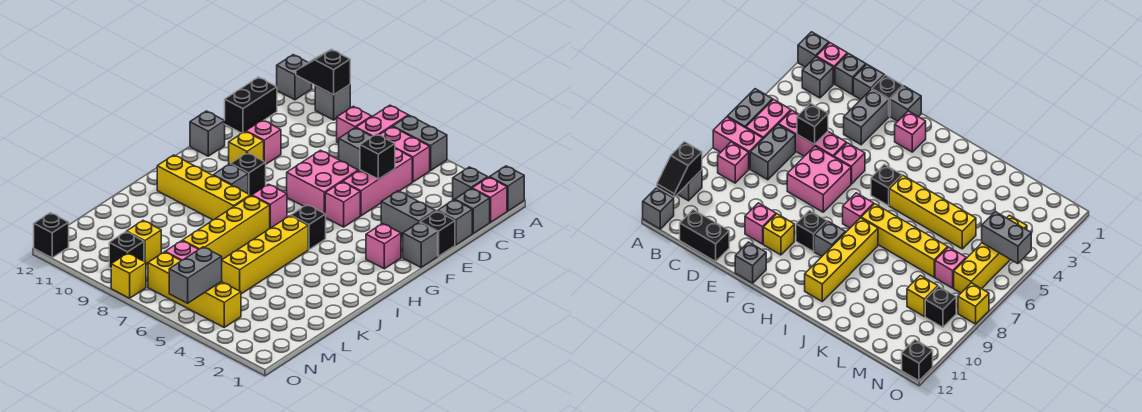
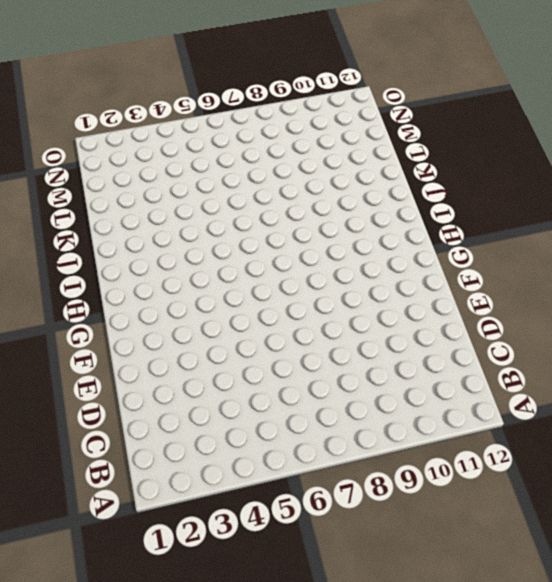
none -> grey 1x1 brick [489,166,524,211]
none -> grey 1x2 brick [393,115,447,171]
none -> pink 1x2 brick [356,105,408,136]
none -> grey 1x1 brick [315,85,350,120]

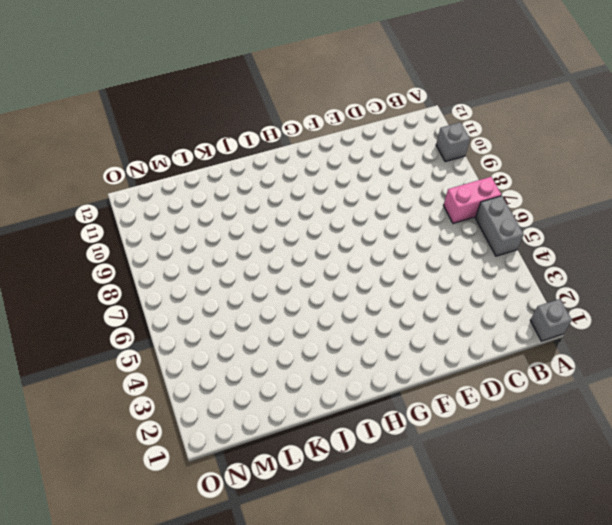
none -> grey 1x1 brick [277,55,312,100]
none -> pink 1x1 brick [472,177,507,222]
none -> grey 1x1 brick [453,167,488,200]
none -> pink 1x2 brick [380,127,430,182]

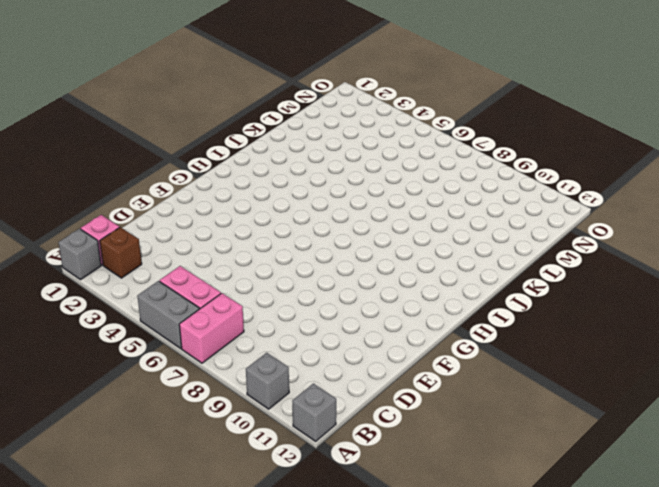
brown 1x1 brick [100,227,142,278] -> grey 1x1 brick [453,167,488,200]
none -> pink 1x1 brick [337,106,372,143]
none -> grey 1x1 brick [455,189,490,234]
none -> pink 1x3 brick [343,149,412,216]
none -> grey 1x2 brick [339,128,372,171]

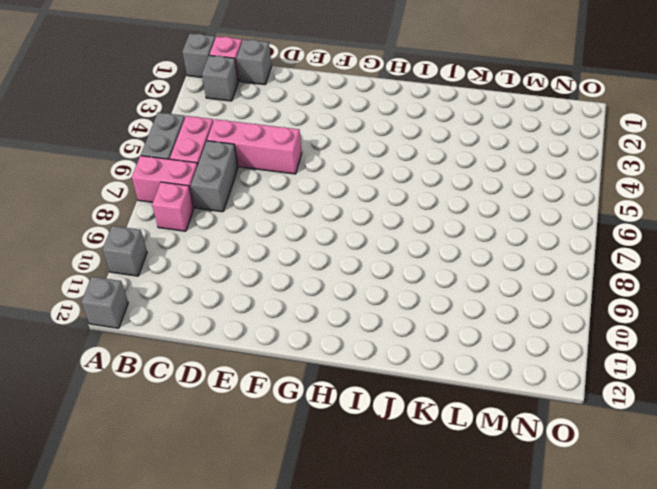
none -> black 1x2 brick [225,77,277,133]
none -> grey 1x1 brick [438,200,472,245]
none -> black 1x1 brick [420,211,455,256]
none -> grey 1x2 brick [381,191,436,238]

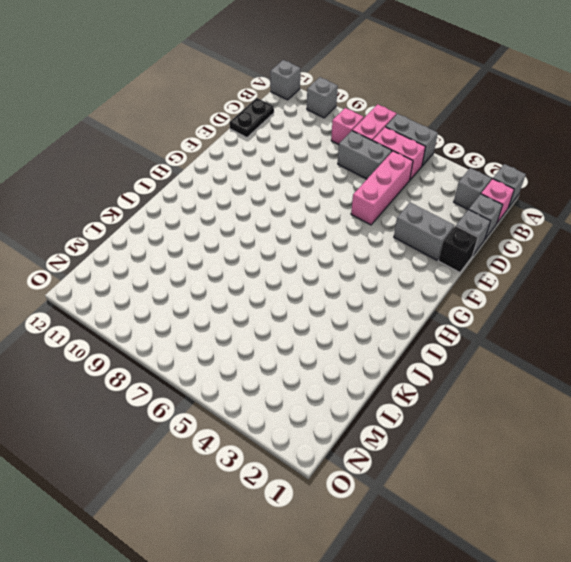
black 1x2 plate [229,98,274,138] -> black 1x2 brick [225,77,277,133]
none -> pink 2x2 brick [287,150,358,213]
none -> pink 1x1 brick [246,120,281,164]
none -> grey 1x1 brick [403,222,438,267]
none -> pink 1x1 brick [325,182,360,227]

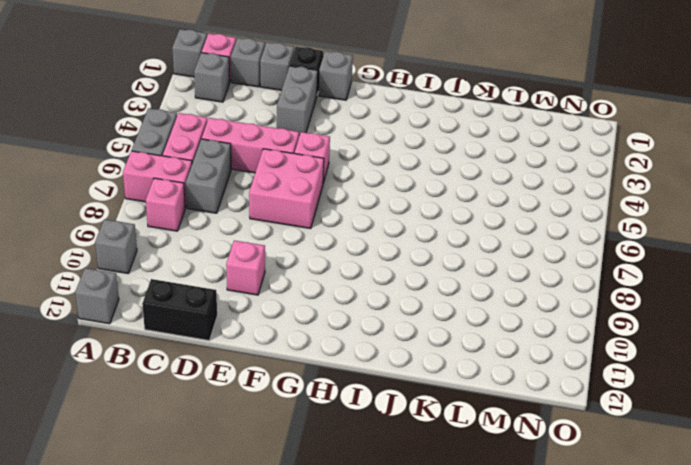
none -> yellow 1x1 brick [229,131,264,164]
none -> grey 1x1 brick [190,111,225,156]
none -> pink 1x1 brick [366,224,401,269]
none -> black 1x1 brick [231,153,266,196]

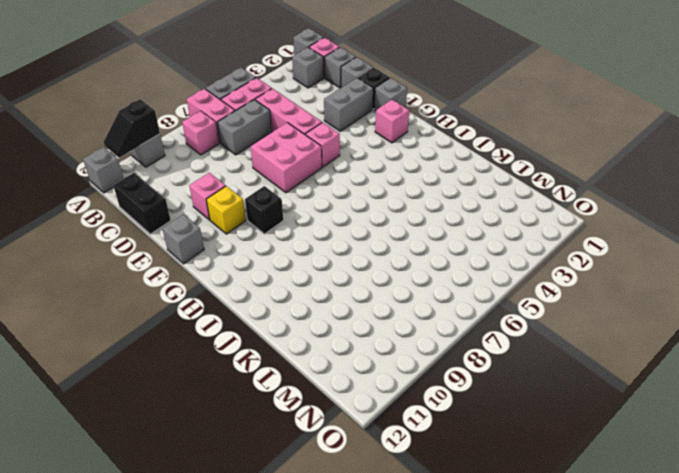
none -> black 1x1 brick [291,205,326,250]
none -> pink 1x1 brick [252,184,287,228]
none -> grey 1x1 brick [213,164,248,194]
none -> yellow 1x4 brick [221,216,308,294]

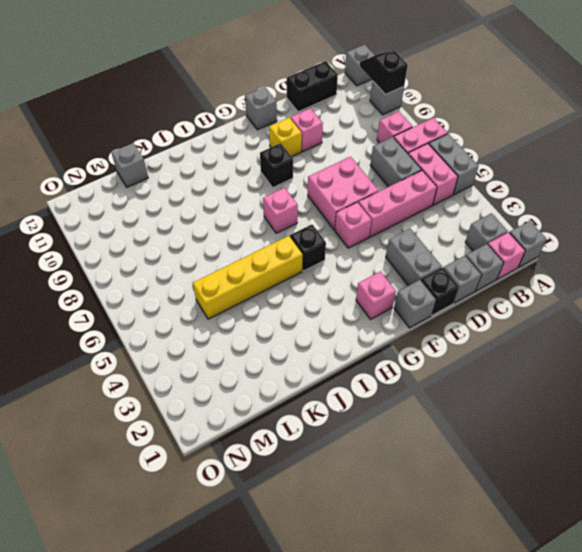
grey 1x1 brick [111,143,148,187] -> grey 1x1 brick moved to [213,164,248,194]
none -> yellow 1x4 brick [183,196,270,259]
none -> yellow 1x4 brick [157,155,250,220]
none -> pink 1x1 brick [165,241,198,261]
none -> yellow 1x1 brick [127,221,161,265]

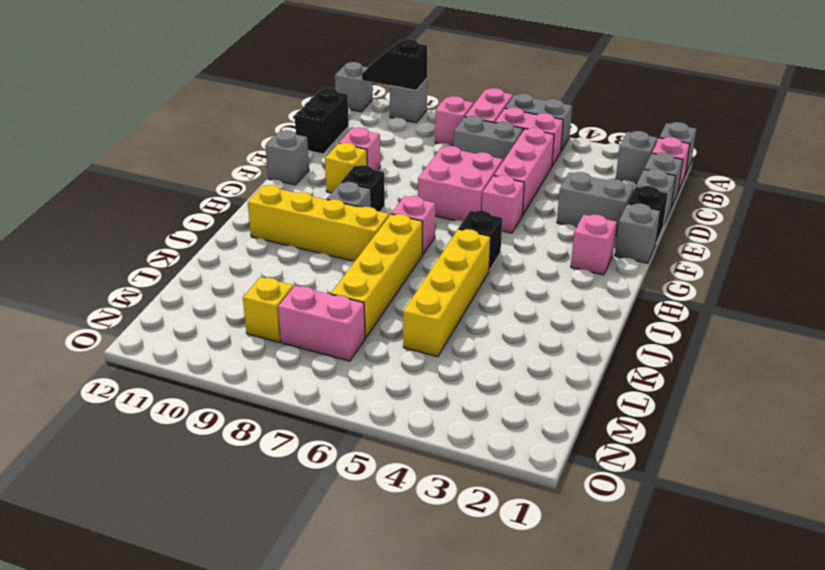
pink 1x2 brick [278,286,365,361] -> pink 1x1 brick [165,241,198,261]
none -> yellow 1x4 brick [148,252,241,327]
none -> black 1x1 brick [109,232,144,268]
none -> yellow 1x1 brick [111,253,146,298]
none -> black 1x1 brick [34,213,69,258]

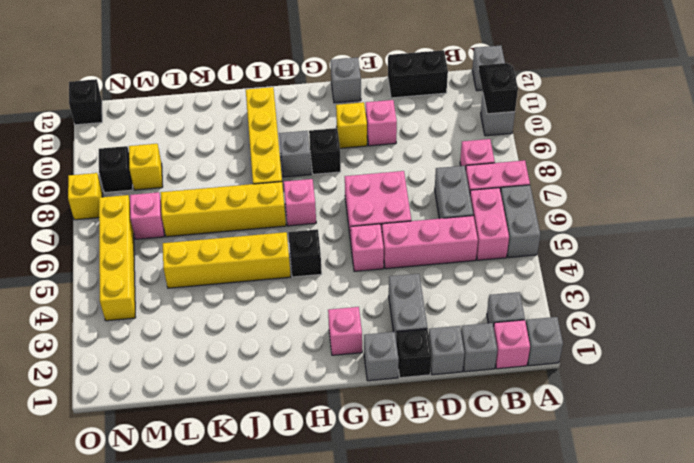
none -> black 1x1 brick [360,134,395,179]
none -> grey 1x2 brick [169,247,222,303]

